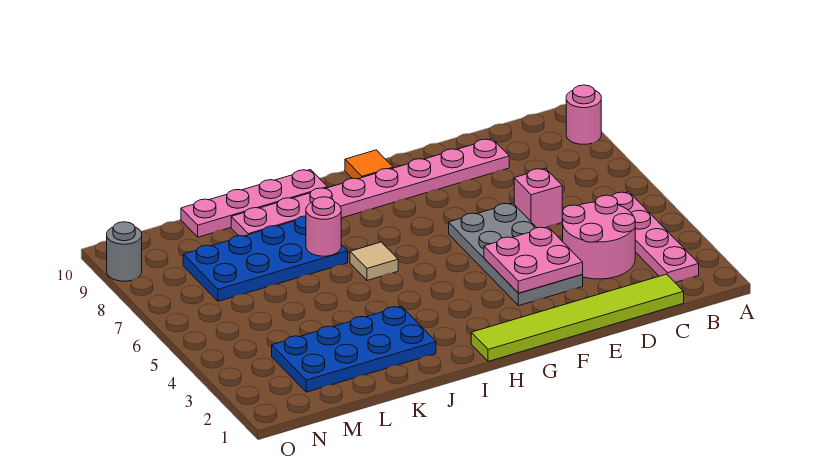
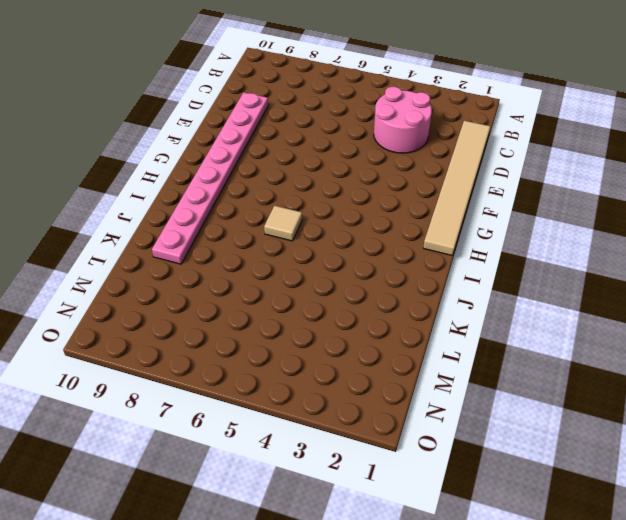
tan 1x6 tile [423,121,490,255] -> lime 1x6 tile [471,274,684,361]
none -> pink 1x1 round brick [566,85,601,144]
none -> pink 1x4 plate [612,192,699,282]
none -> pink 1x1 brick [514,168,562,228]

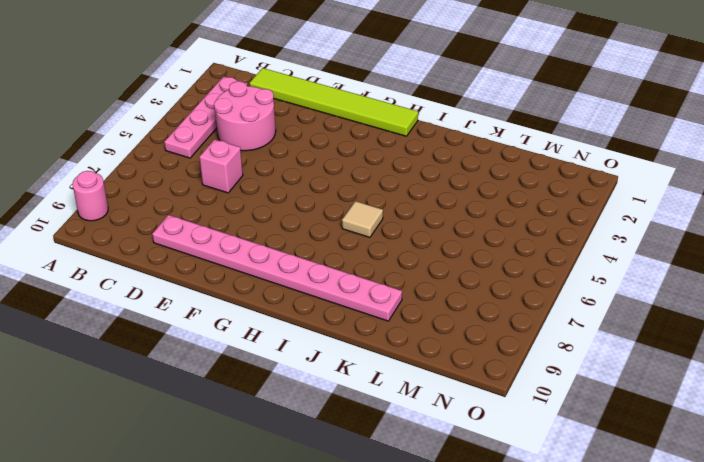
none -> grey 2x4 plate [449,203,583,306]
none -> orange 1x1 tile [345,150,393,179]
none -> pink 1x4 plate [181,170,327,237]

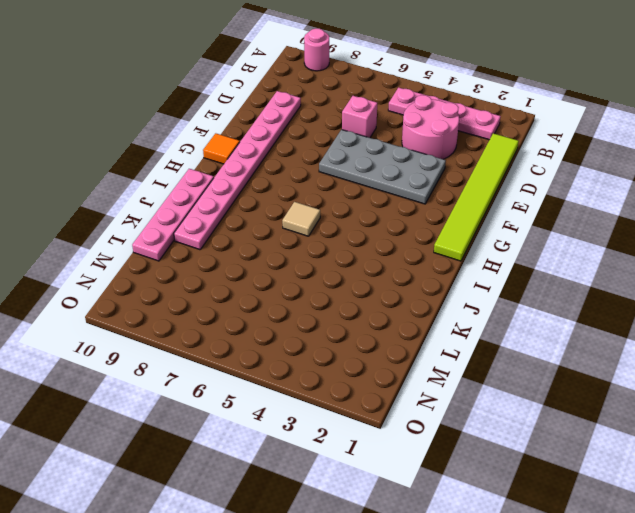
none -> blue 2x4 plate [272,306,436,392]
none -> blue 2x4 plate [183,216,348,301]
none -> grey 1x1 round brick [107,222,142,281]

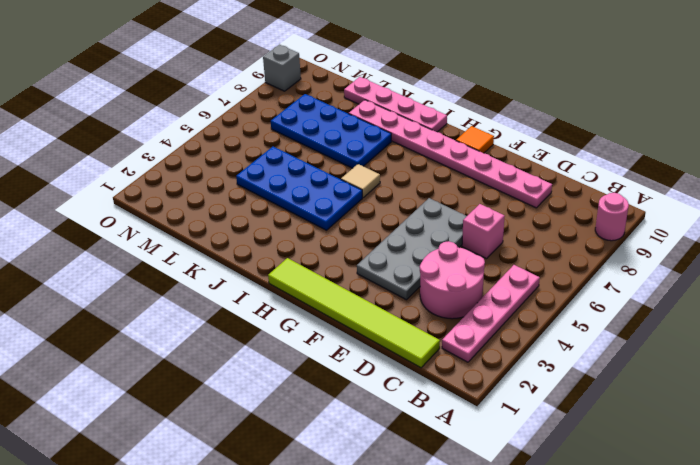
blue 2x4 plate [236,147,362,230] -> blue 2x4 plate moved to [272,306,436,392]
grey 1x1 brick [263,45,301,91] -> grey 1x1 round brick [107,222,142,281]
none -> pink 2x2 plate [484,227,583,293]
none -> pink 1x1 round brick [306,197,341,256]

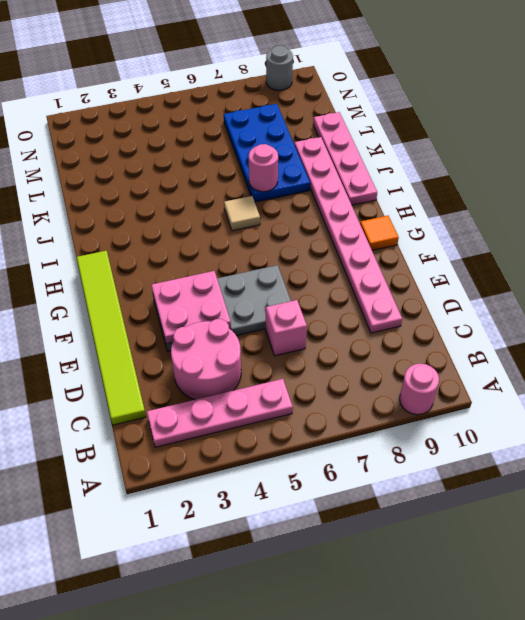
none -> blue 2x4 plate [272,306,436,392]

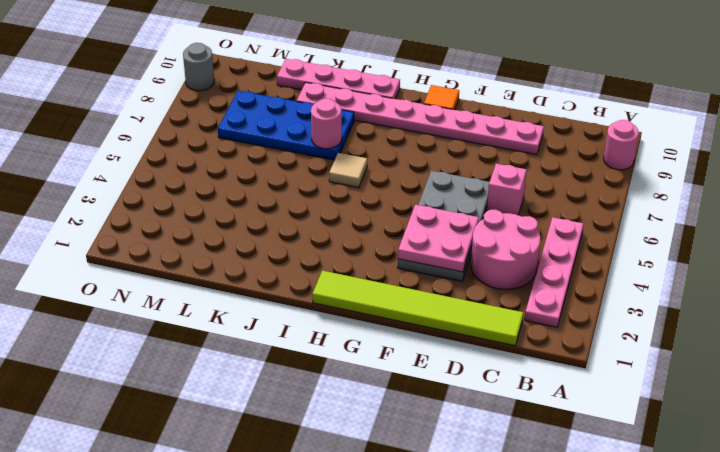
none -> blue 2x4 plate [272,306,436,392]

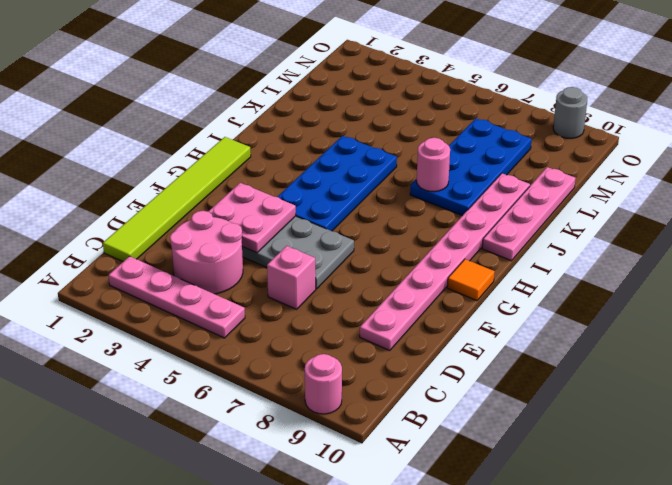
blue 2x4 plate [278,136,397,231] -> blue 2x4 plate moved to [272,306,436,392]
none -> tan 1x1 tile [350,242,398,280]

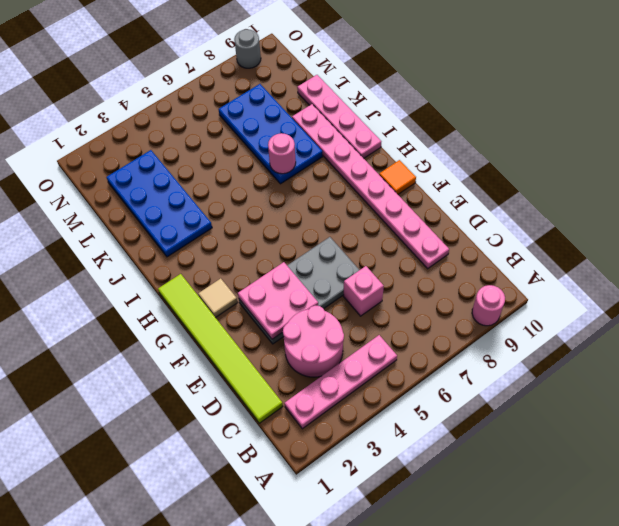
tan 1x1 tile [198,278,237,318] -> tan 1x1 tile moved to [350,242,398,280]

